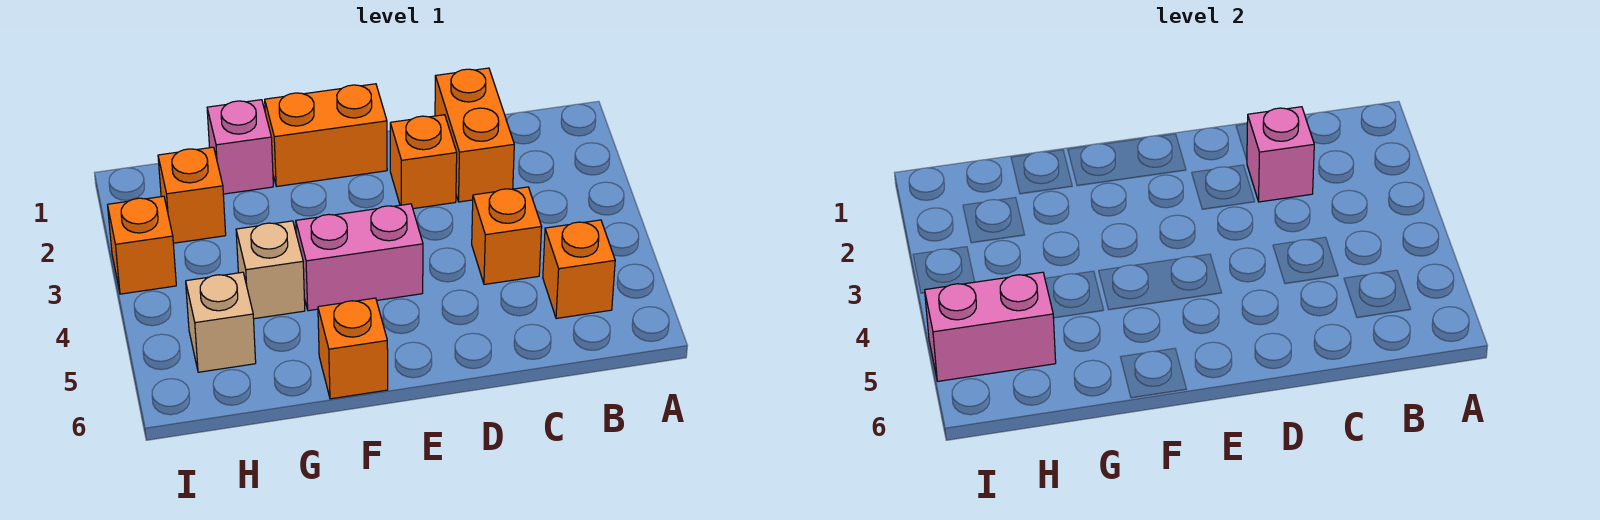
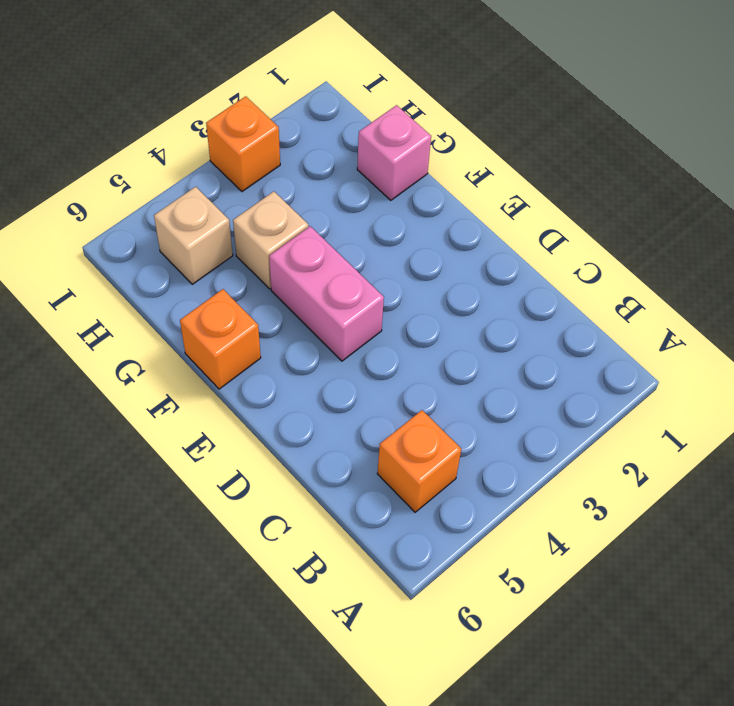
none -> orange 1x2 brick [435,68,514,202]
none -> orange 1x1 brick [472,187,542,284]
none -> orange 1x1 brick [390,115,457,209]

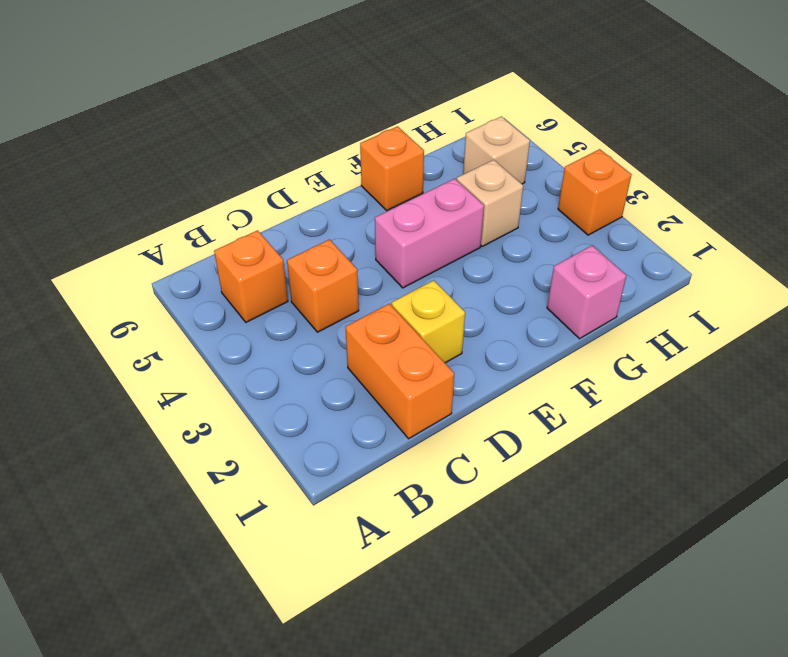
yellow 1x1 brick [392,280,465,363] -> orange 1x1 brick [390,115,457,209]
none -> orange 1x2 brick [265,84,387,187]
none -> orange 1x1 brick [158,147,226,243]
none -> pink 1x1 brick [1247,107,1314,202]

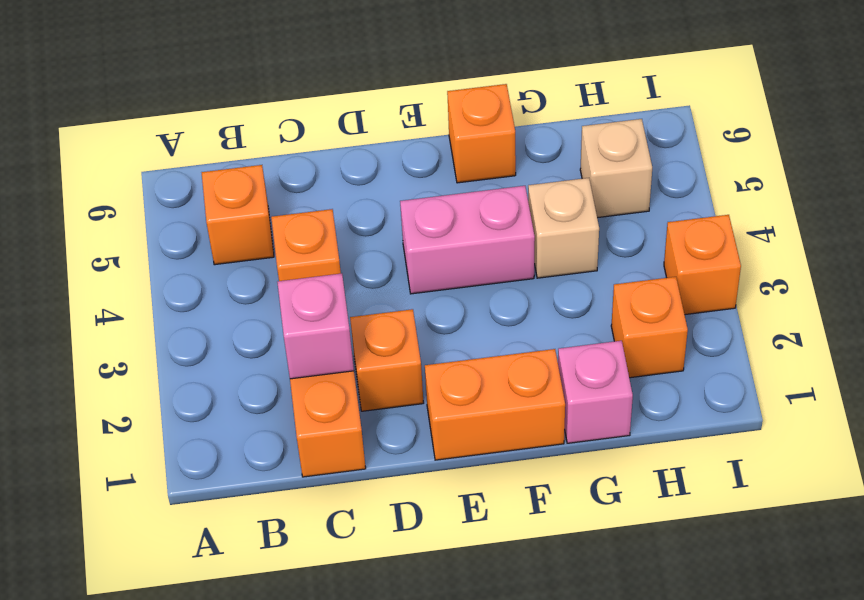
none -> pink 1x2 brick [925,272,1056,381]

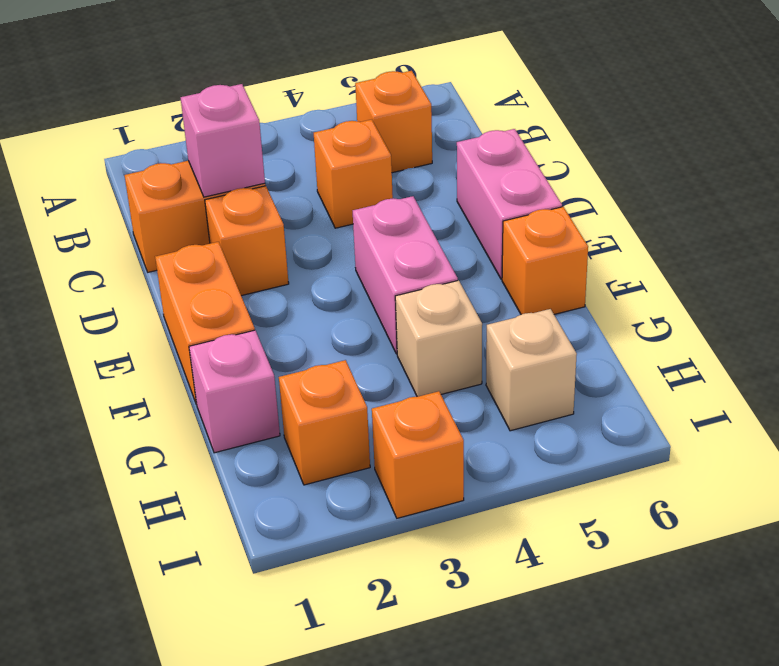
pink 1x2 brick [457,129,562,279] -> pink 1x2 brick moved to [925,272,1056,381]

